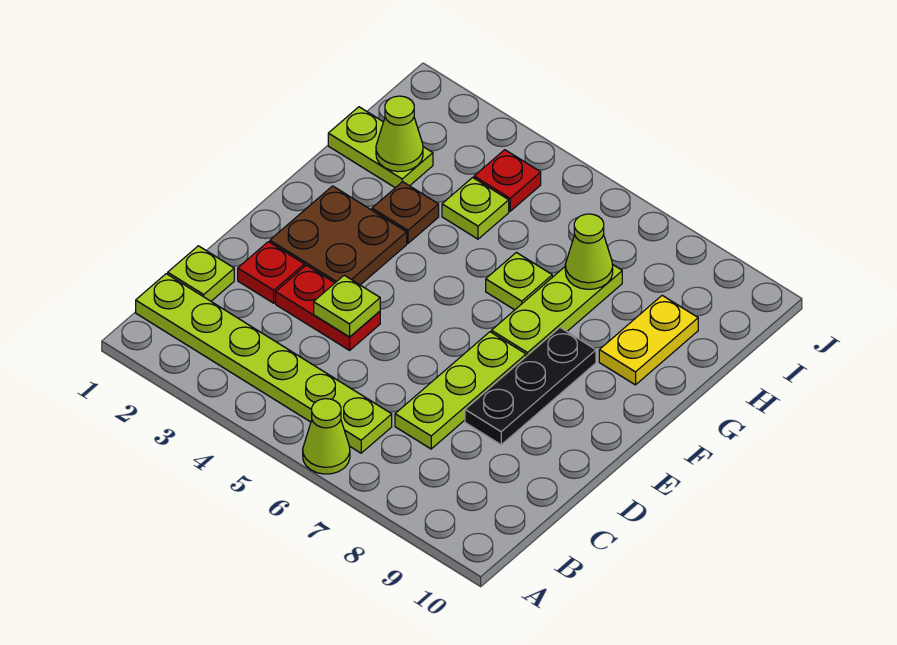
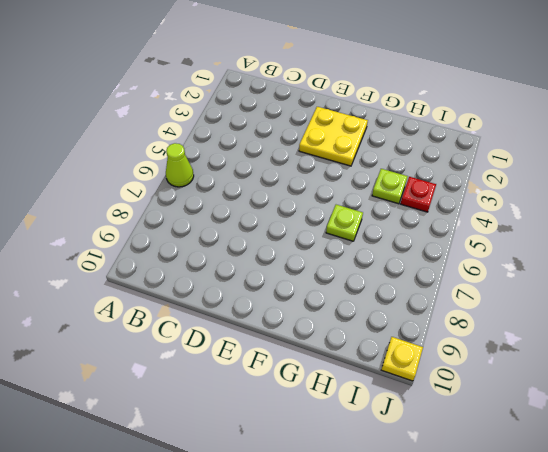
yellow 2x2 plate [299,107,368,166] -> brown 2x2 plate [270,186,407,285]
yellow 1x1 plate [381,337,423,381] -> none
none -> lime 1x6 plate [136,274,392,453]
none -> lime 1x1 plate [168,246,234,301]
none -> lime 1x3 plate [395,332,526,449]

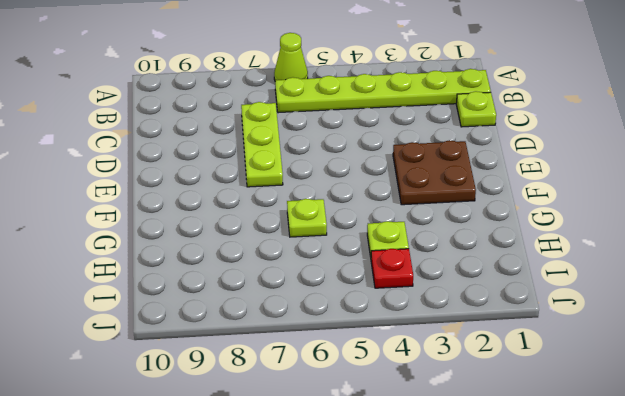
none -> red 1x1 plate [238,242,304,303]
none -> red 1x2 plate [276,265,380,350]
none -> black 1x3 plate [465,328,596,445]

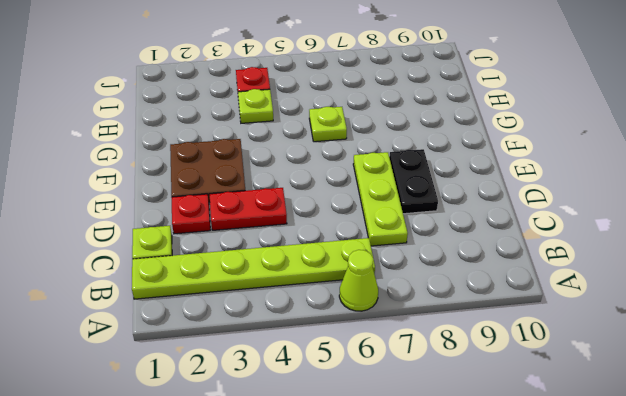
black 1x2 plate [389,149,438,214] -> black 1x3 plate [465,328,596,445]
none -> lime 1x3 plate [491,264,622,356]
none -> brown 1x1 plate [372,182,439,243]
none -> yellow 1x2 plate [599,295,698,385]

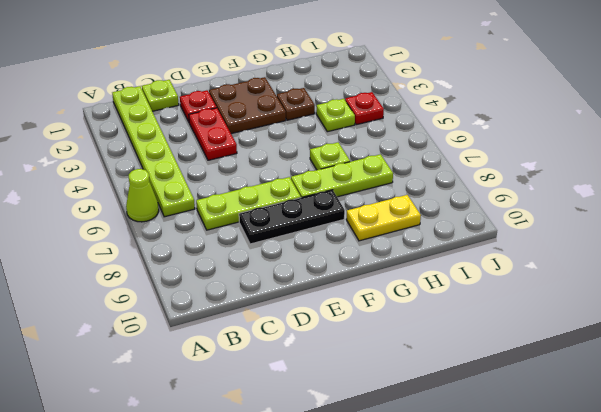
none -> lime 1x2 plate [328,107,433,188]
none -> lime 1x1 plate [314,275,380,337]
none -> lime 1x1 cone [376,96,423,172]

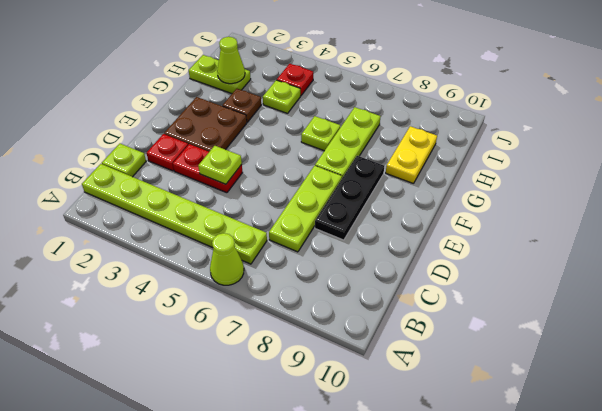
none -> lime 1x1 cone [565,214,613,289]

